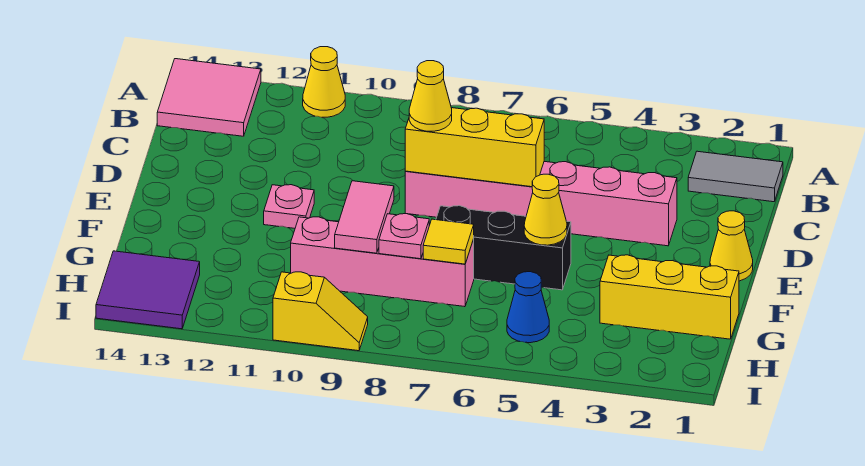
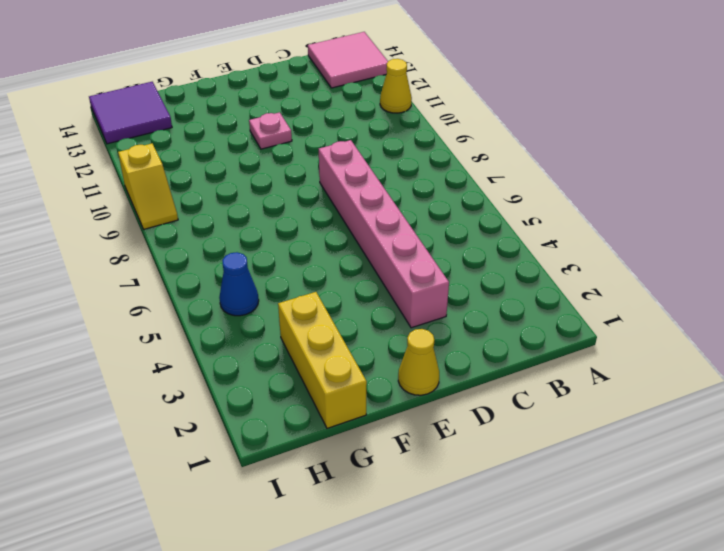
none -> grey 1x2 tile [688,151,783,202]
none -> black 1x3 brick [436,206,571,290]
none -> pink 1x4 brick [291,217,474,307]

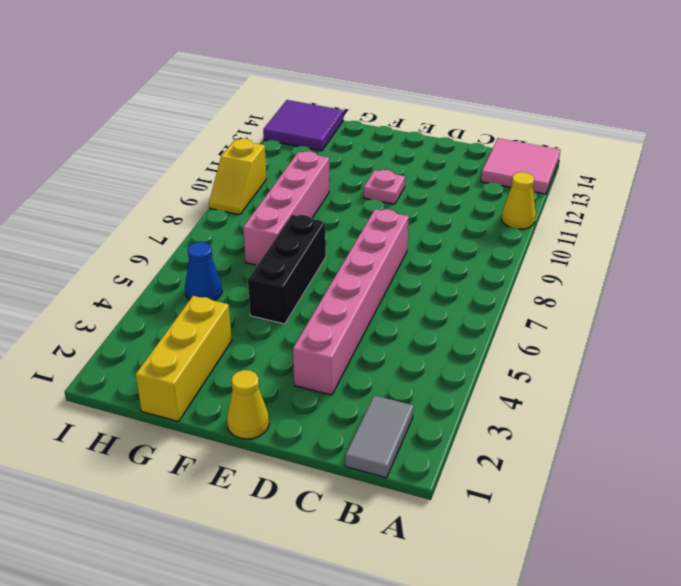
none -> yellow 1x3 brick [405,108,544,187]
none -> yellow 1x1 cone [524,174,567,245]
none -> pink 1x2 tile [335,181,394,253]

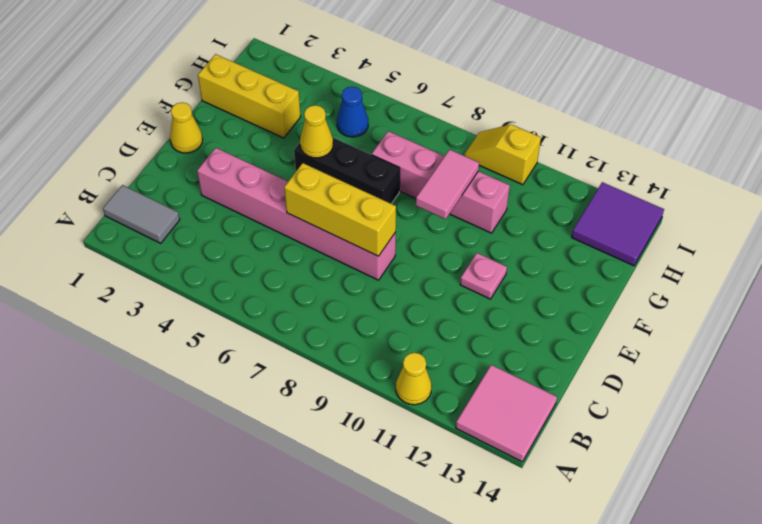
none -> yellow 1x1 tile [423,219,474,264]
none -> pink 1x1 plate [379,214,429,259]
none -> yellow 1x1 cone [409,61,452,131]

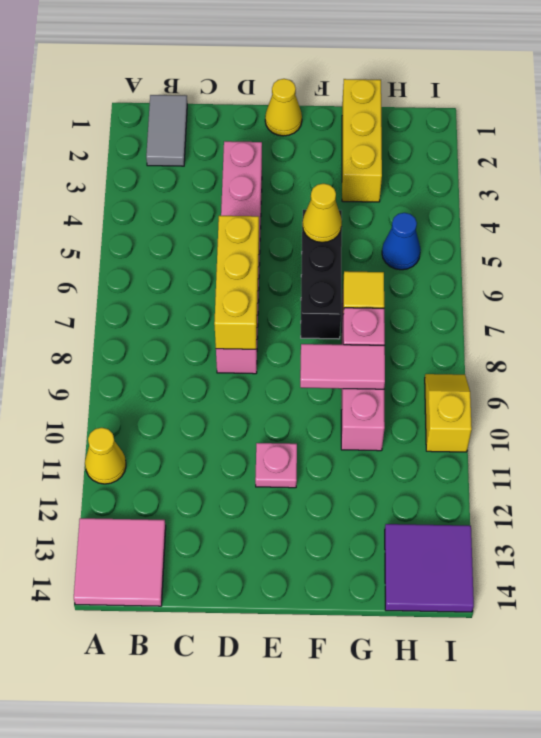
none -> yellow 1x1 cone [409,61,452,131]

